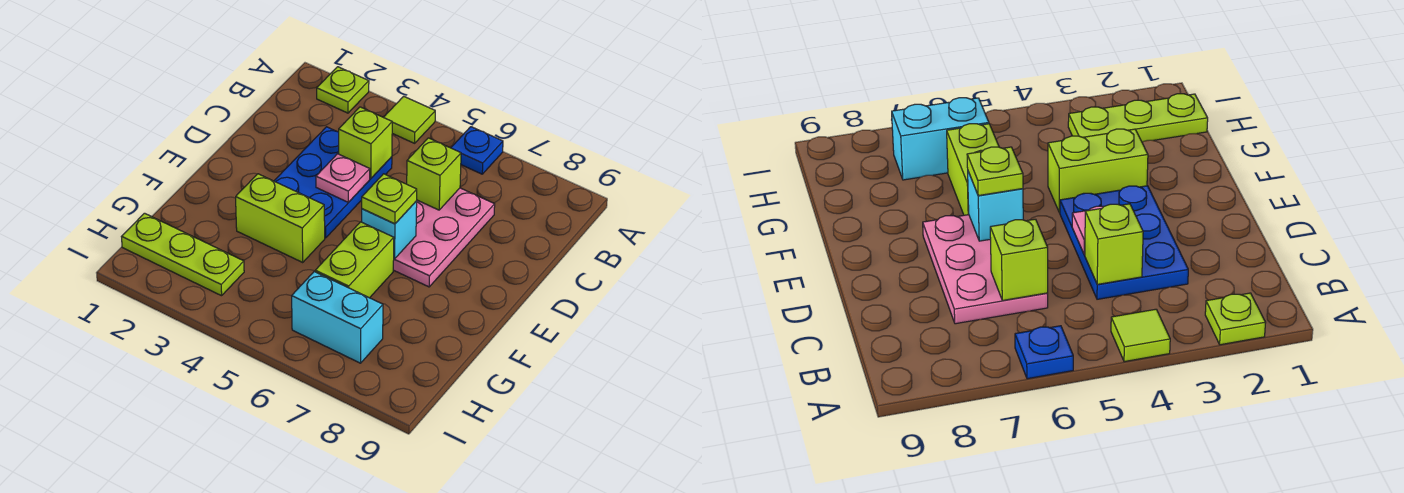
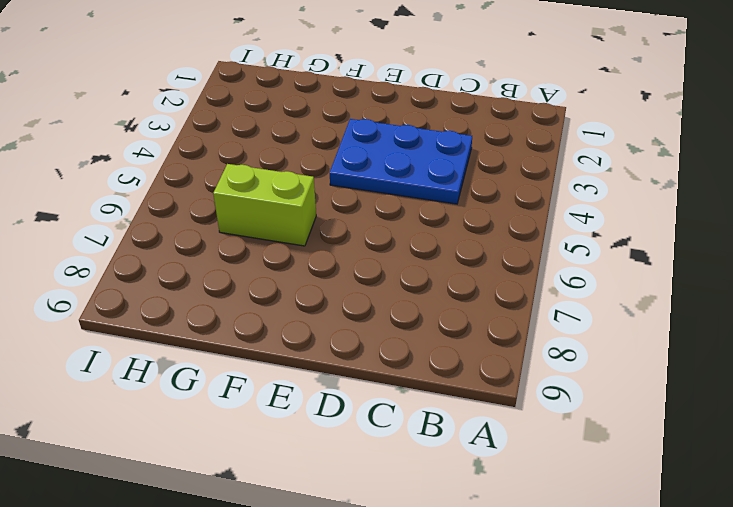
none -> lime 1x1 plate [317,67,369,113]
none -> lime 1x1 tile [384,96,435,143]
none -> blue 1x1 plate [451,127,503,174]

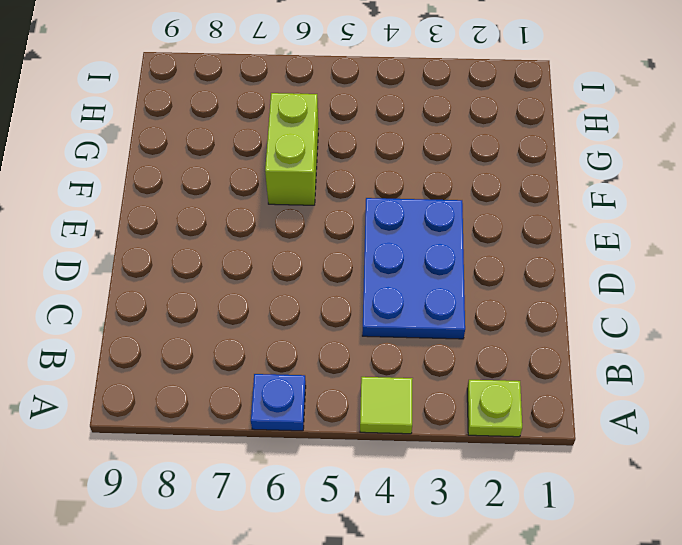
none -> pink 2x3 plate [393,188,495,287]
none -> lime 1x2 brick [236,174,325,262]
none -> lime 1x3 plate [121,213,244,296]

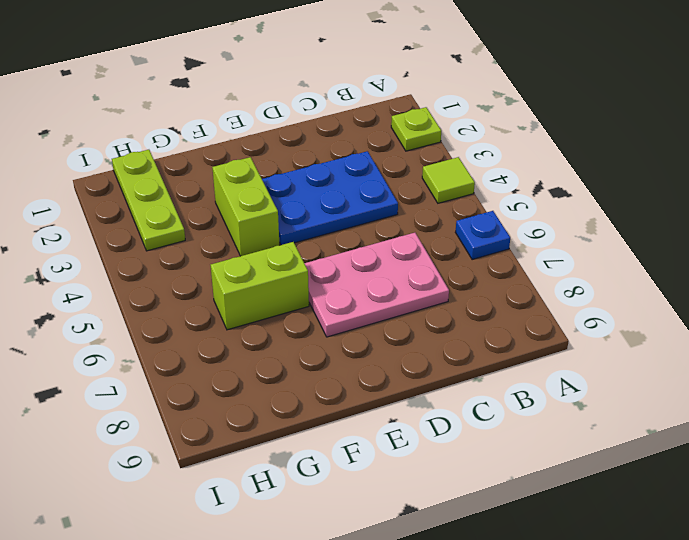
none -> cyan 1x2 brick [292,272,383,363]
none -> lime 1x1 brick [339,107,392,178]
none -> lime 1x1 brick [407,138,461,210]

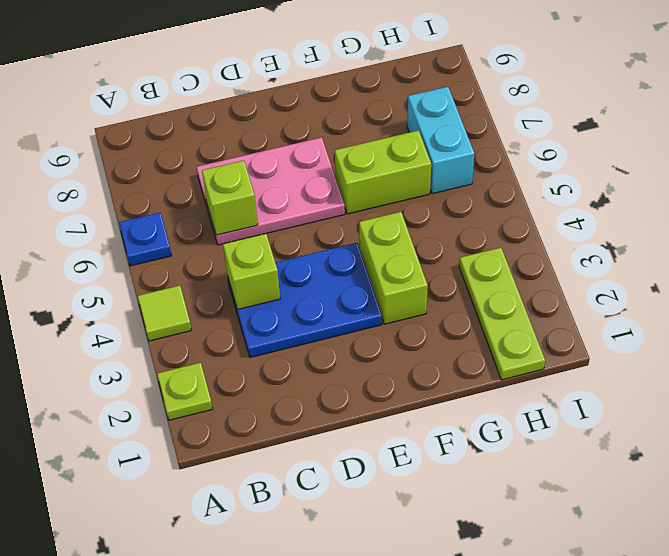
none -> pink 1x1 plate [316,154,370,202]
none -> cyan 1x1 brick [362,201,417,259]
none -> lime 1x1 plate [362,174,417,224]

